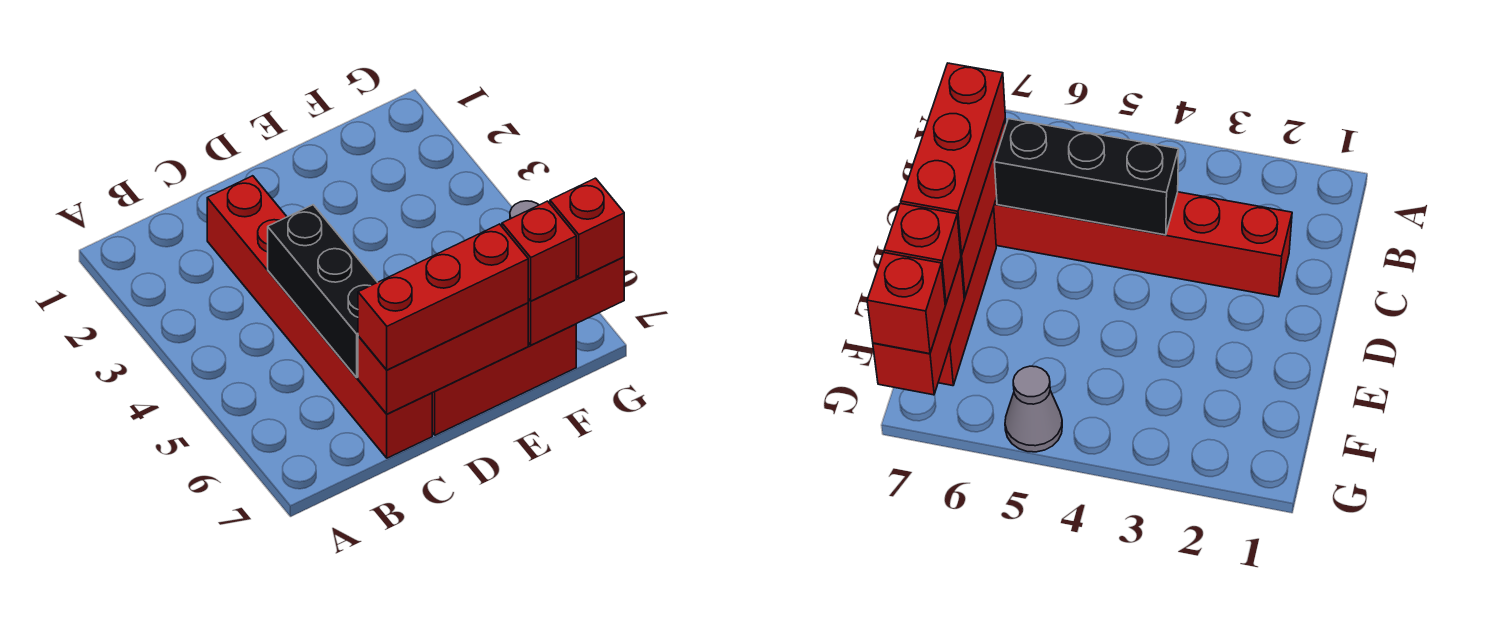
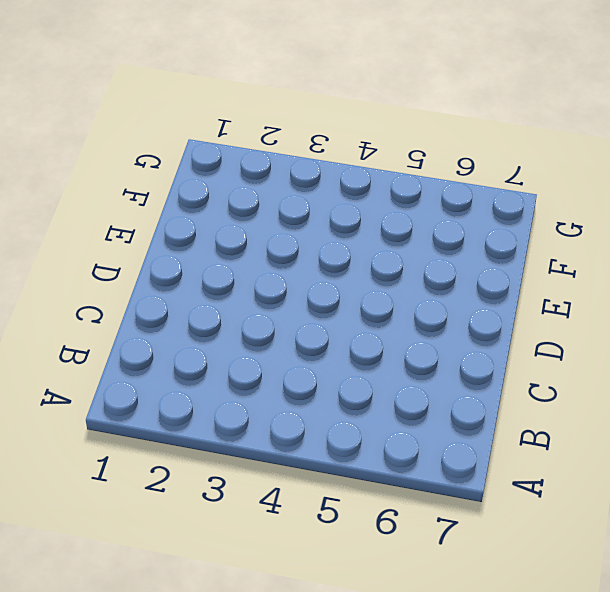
none -> red 1x6 brick [207,176,432,458]
none -> red 1x3 brick [432,324,576,435]

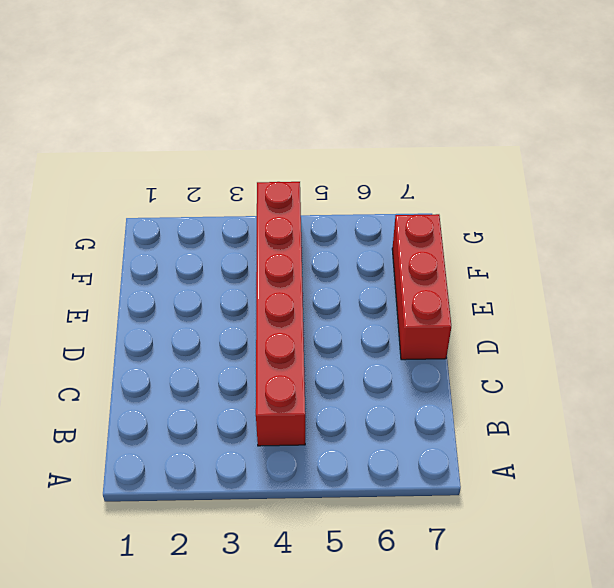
red 1x6 brick [256,182,305,446] -> red 1x6 brick turned to [207,176,432,458]
none -> grey 1x1 cone [1005,366,1062,452]
none -> black 1x3 brick [268,205,377,378]

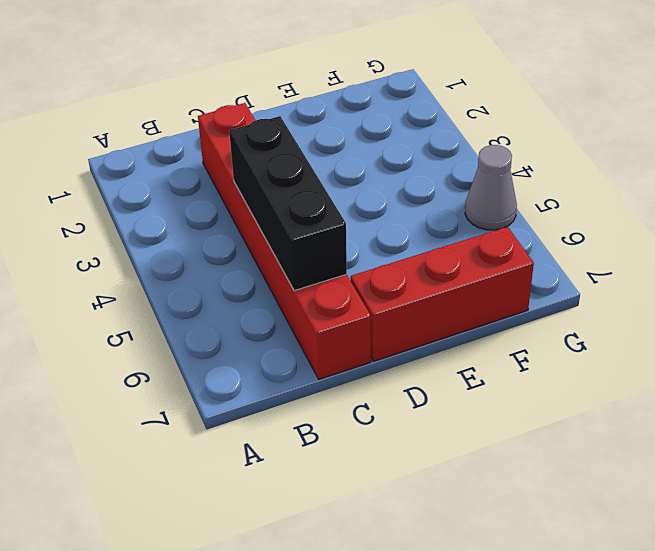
none -> red 1x3 brick [358,303,528,414]
none -> red 1x2 brick [528,257,624,345]

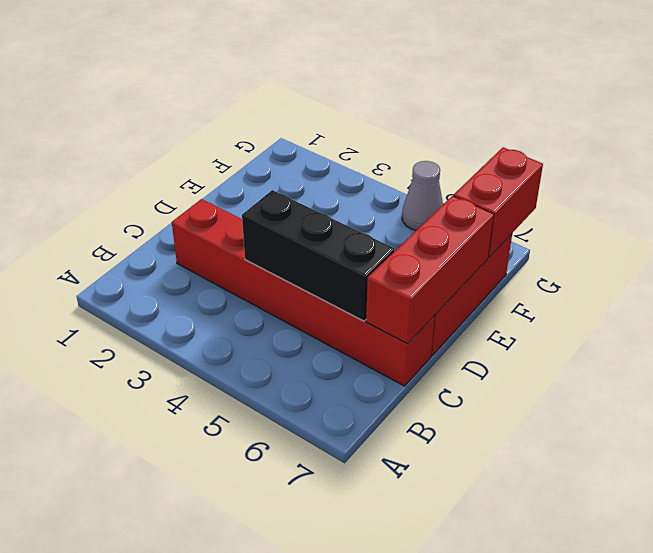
none -> red 1x3 brick [358,224,528,370]
none -> red 1x1 brick [502,201,576,301]

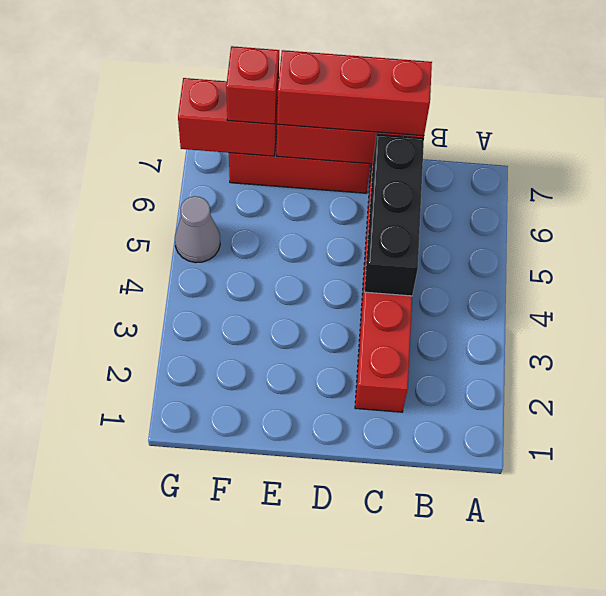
none -> red 1x1 brick [550,178,624,278]

